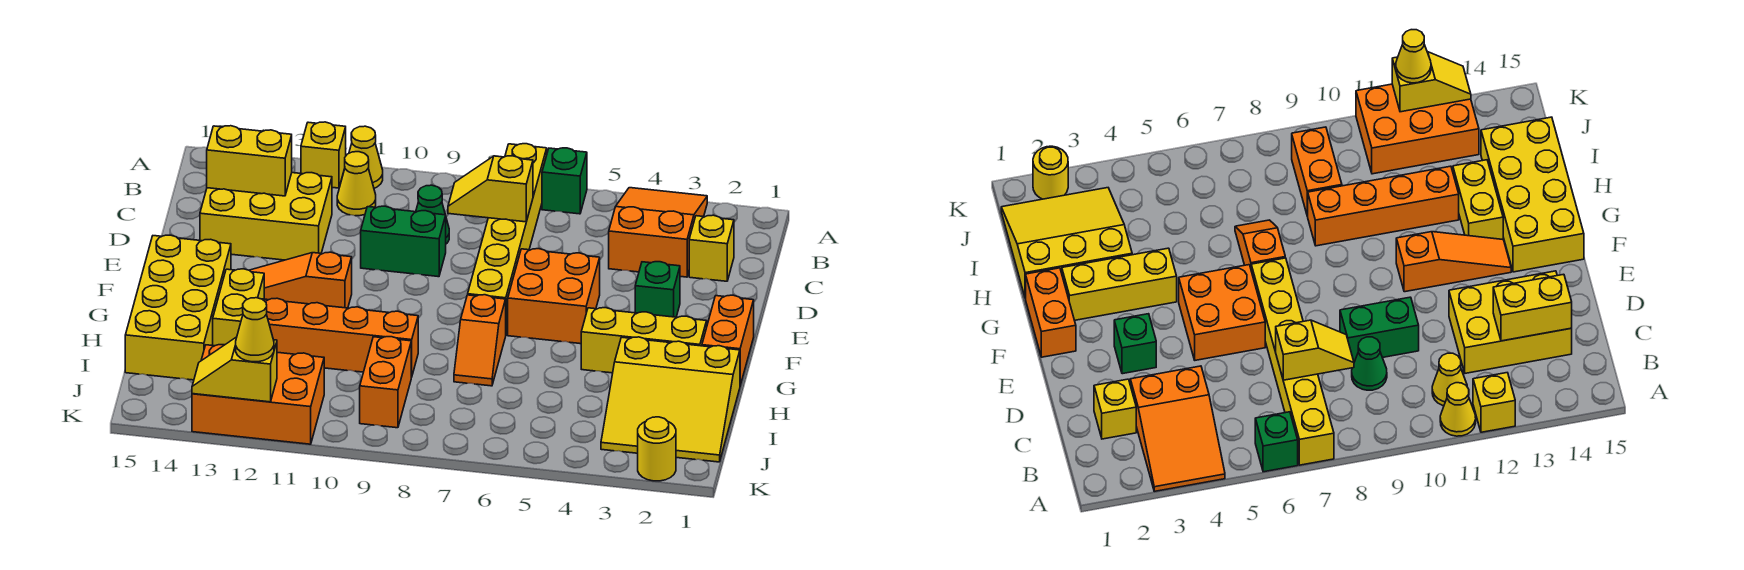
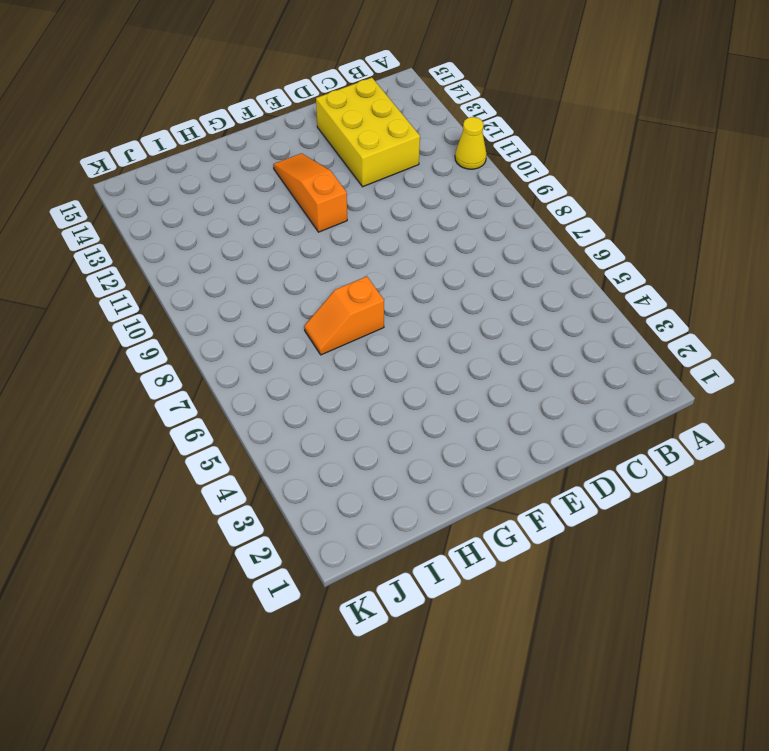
none -> orange 2x3 slope [609,188,707,277]
none -> green 1x1 brick [542,148,587,214]
none -> yellow 1x6 brick [468,144,547,333]

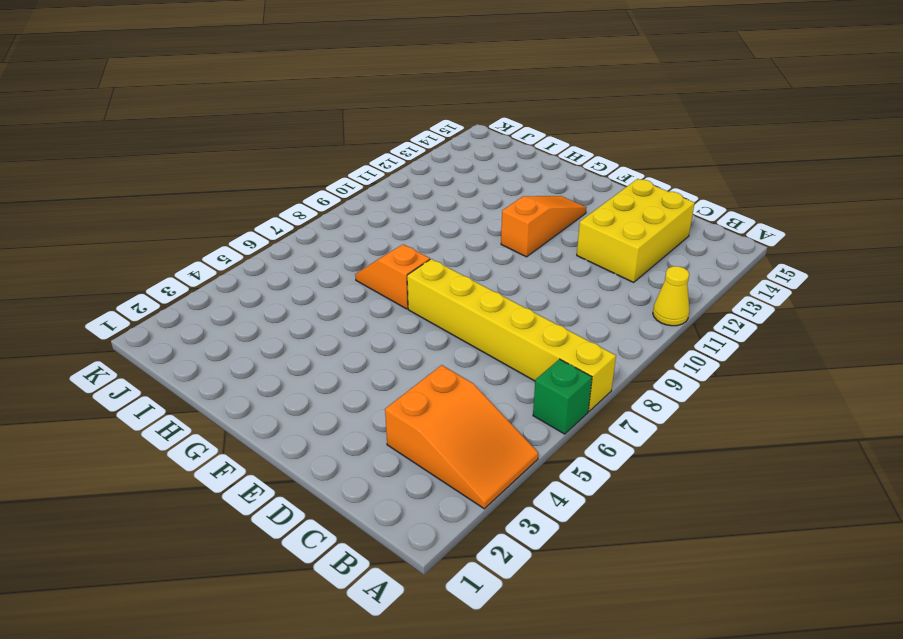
none -> yellow 1x1 brick [301,122,346,188]
none -> yellow 1x1 cone [337,152,376,216]
none -> yellow 1x1 brick [689,215,734,281]

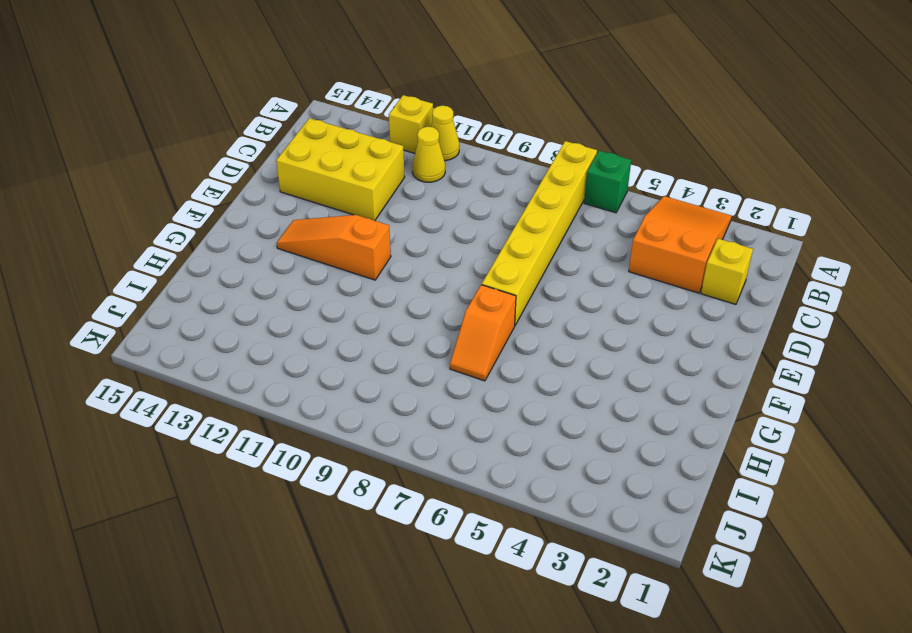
none -> green 1x1 cone [416,185,449,244]
none -> green 1x2 brick [361,206,446,277]
none -> green 1x1 brick [635,262,680,317]

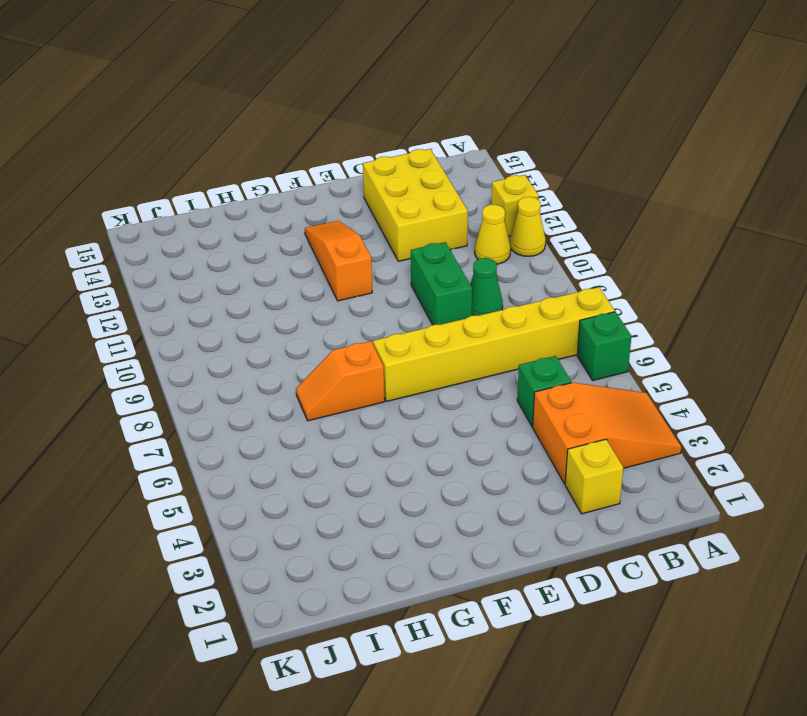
green 1x1 brick [517,356,571,427] -> green 1x1 brick moved to [635,262,680,317]
none -> orange 2x2 brick [508,249,600,344]
none -> orange 1x2 brick [702,295,754,385]
none -> yellow 2x4 brick [125,235,231,380]

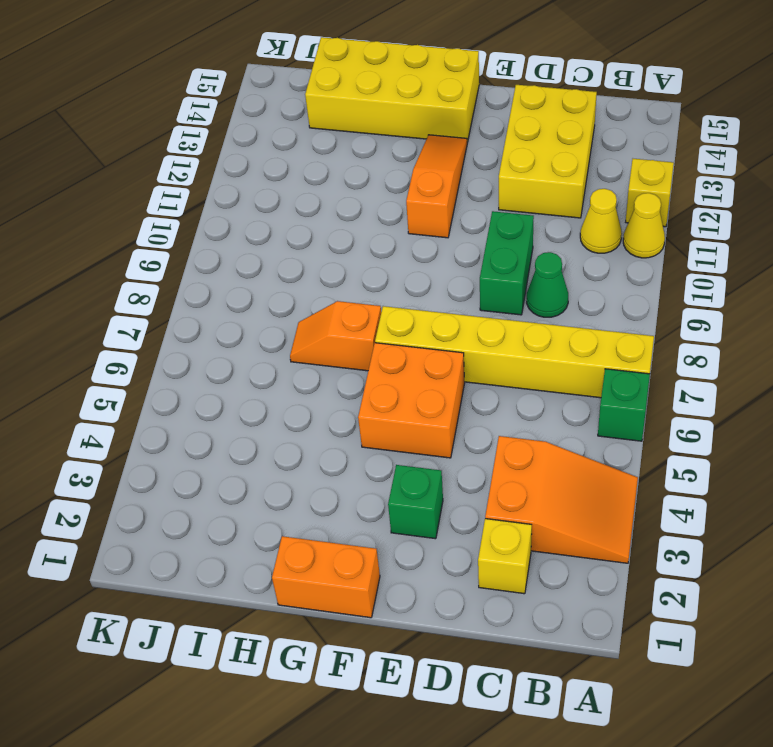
none -> yellow 1x3 brick [581,308,707,373]
none -> yellow 1x2 brick [213,269,264,346]
none -> yellow 3x3 slope [601,337,740,462]

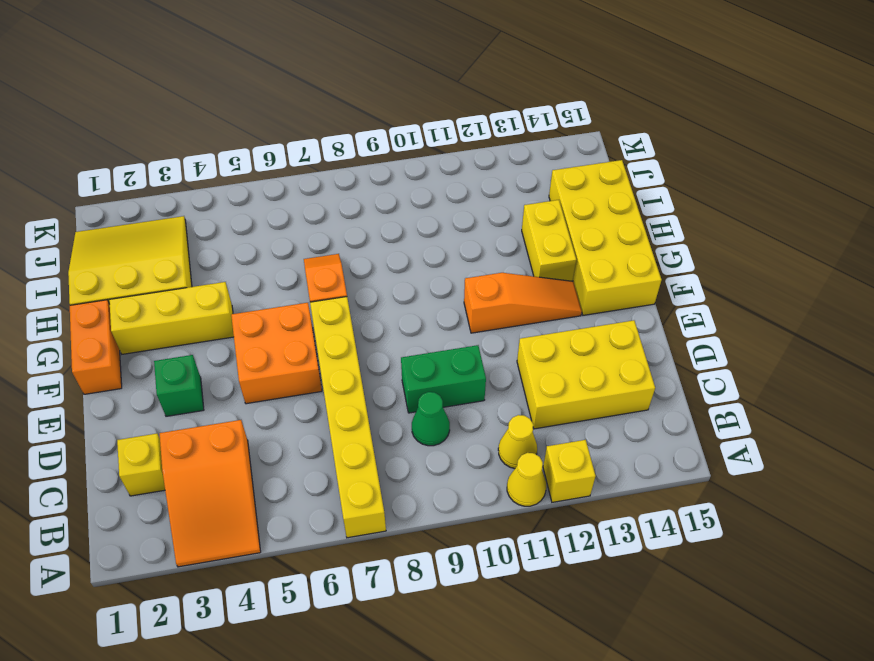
none -> green 1x1 brick [542,148,587,214]
none -> orange 1x4 brick [263,298,418,377]
none -> orange 1x2 brick [360,337,411,428]

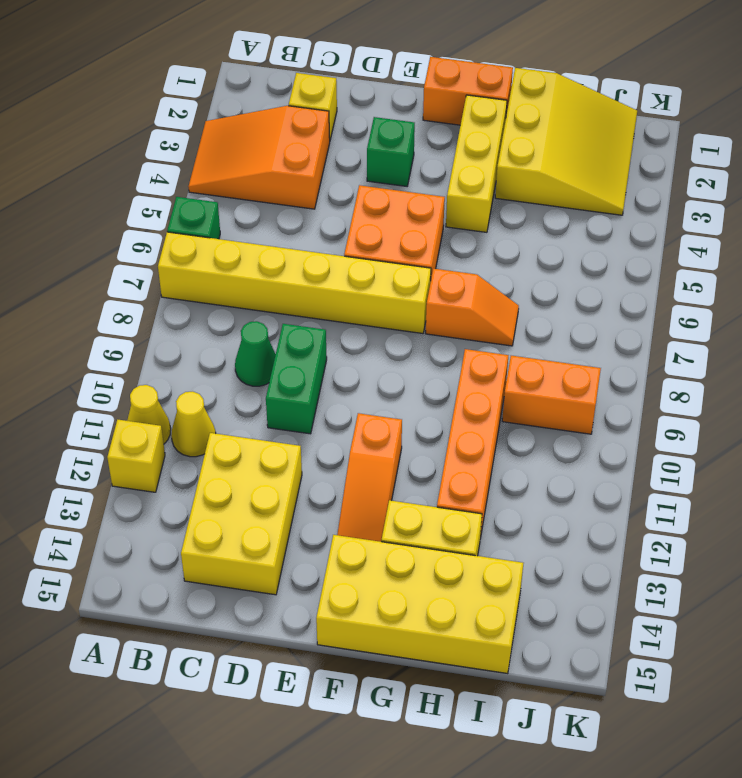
none -> orange 2x3 brick [192,345,324,444]
none -> yellow 1x1 round brick [638,417,676,481]
none -> yellow 1x2 slope [448,156,533,222]

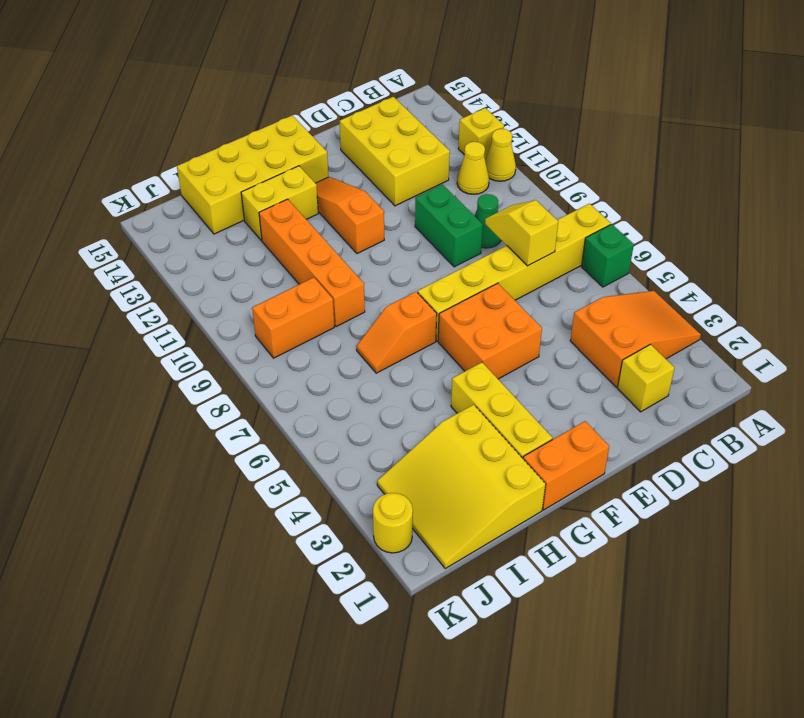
none -> green 1x1 brick [635,262,680,317]
none -> orange 2x3 brick [192,345,324,444]
none -> yellow 1x2 brick [207,126,292,196]

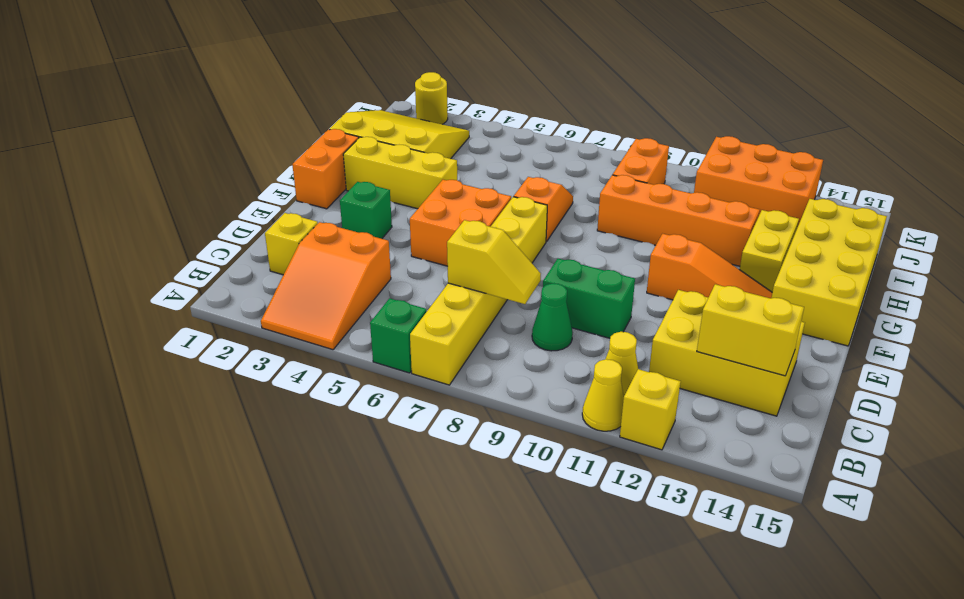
none -> yellow 1x2 slope [192,337,277,402]
none -> yellow 1x1 cone [236,298,274,362]

